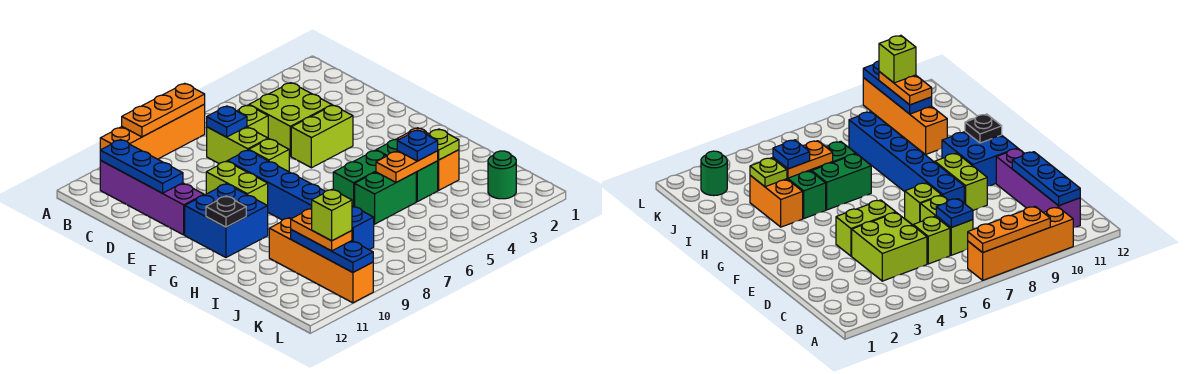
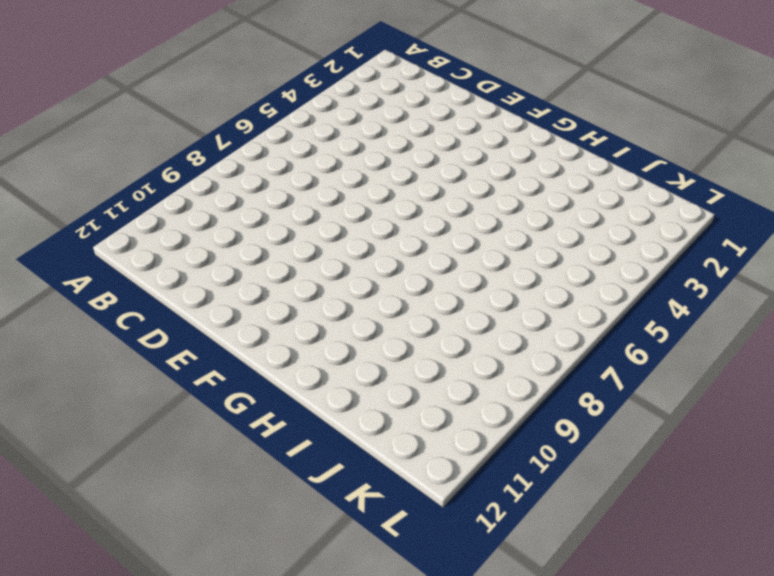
none -> orange 1x4 brick [100,104,205,159]
none -> purple 1x4 brick [100,160,204,235]
none -> lime 2x2 brick [249,83,332,156]

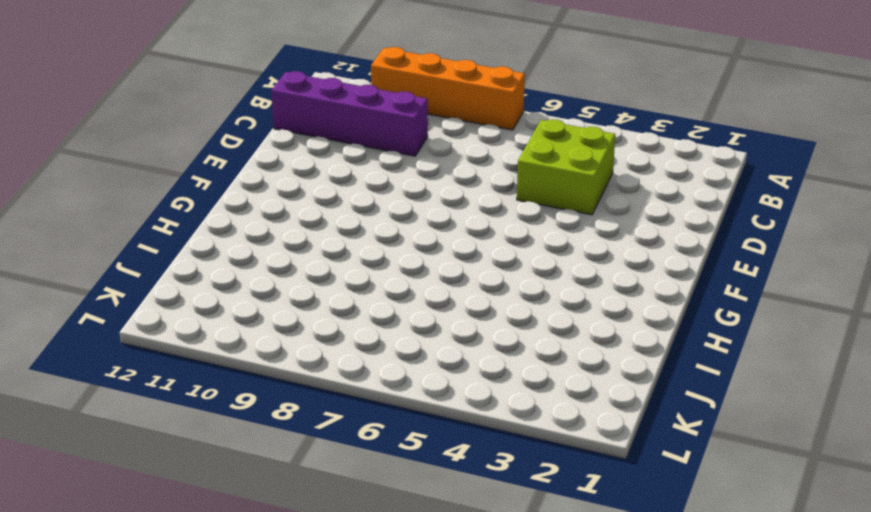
purple 1x4 brick [271,71,428,156] -> purple 1x4 brick turned to [100,160,204,235]
none -> lime 1x1 brick [237,105,268,138]
none -> lime 1x2 brick [207,127,268,164]
none -> lime 1x2 brick [291,105,353,168]

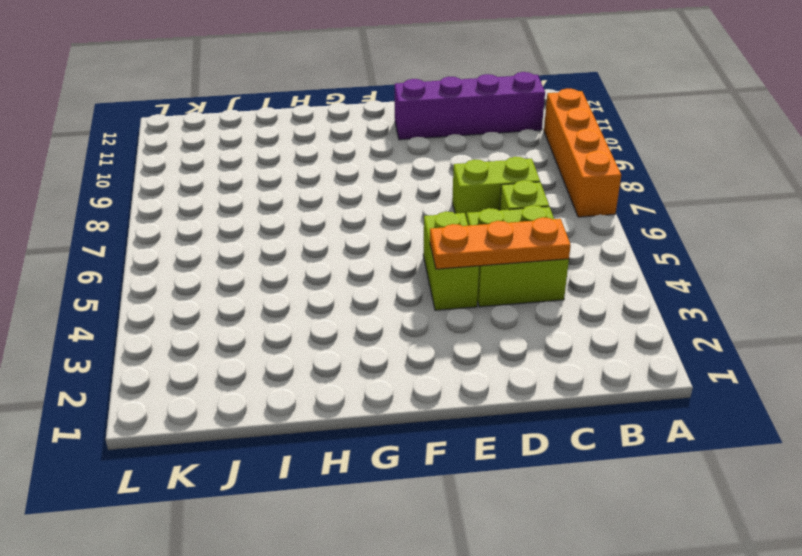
orange 1x3 plate [430,217,571,269] -> orange 1x3 plate turned to [122,83,205,137]
none -> lime 1x1 brick [249,139,289,172]
none -> blue 1x6 brick [228,150,374,250]
none -> lime 1x2 brick [206,161,268,206]

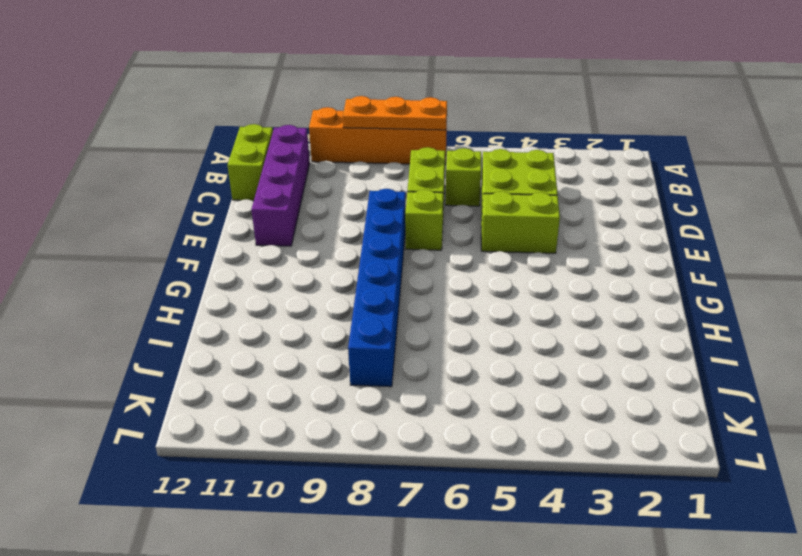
lime 1x2 brick [227,124,273,201] -> lime 1x2 brick moved to [206,161,268,206]
none -> blue 2x2 brick [185,184,268,257]
none -> orange 1x2 brick [397,128,459,190]
none -> green 1x2 brick [376,139,438,202]

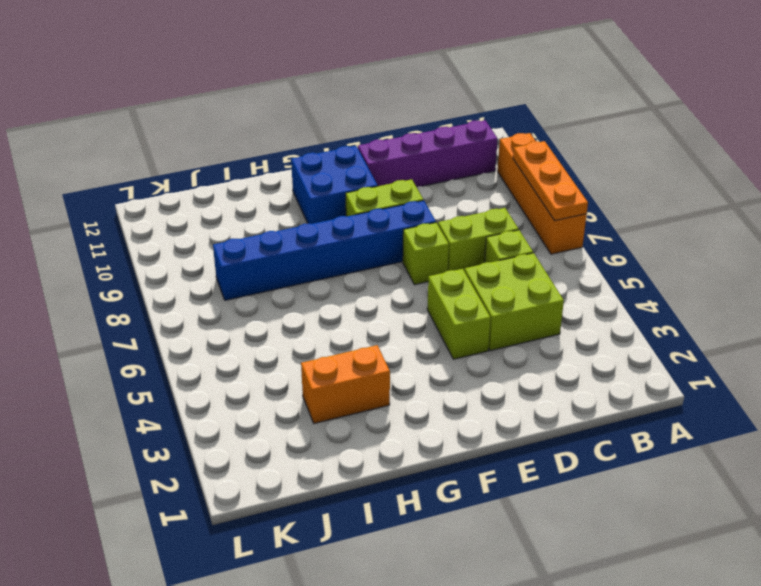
none -> green 1x2 brick [376,139,438,202]
none -> green 1x2 brick [333,150,386,207]
none -> green 1x2 brick [355,172,416,224]

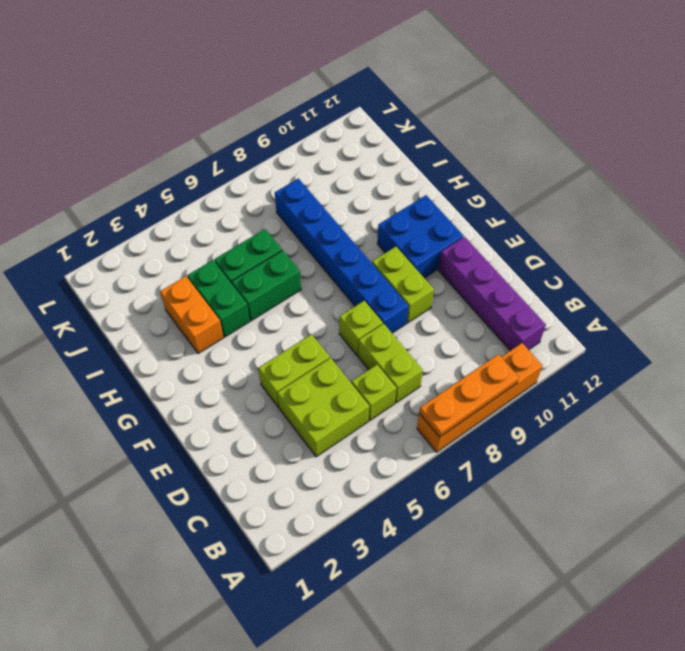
none -> orange 1x4 brick [269,218,373,303]
none -> green 1x1 round brick [488,151,516,199]
none -> blue 1x3 plate [100,140,183,193]

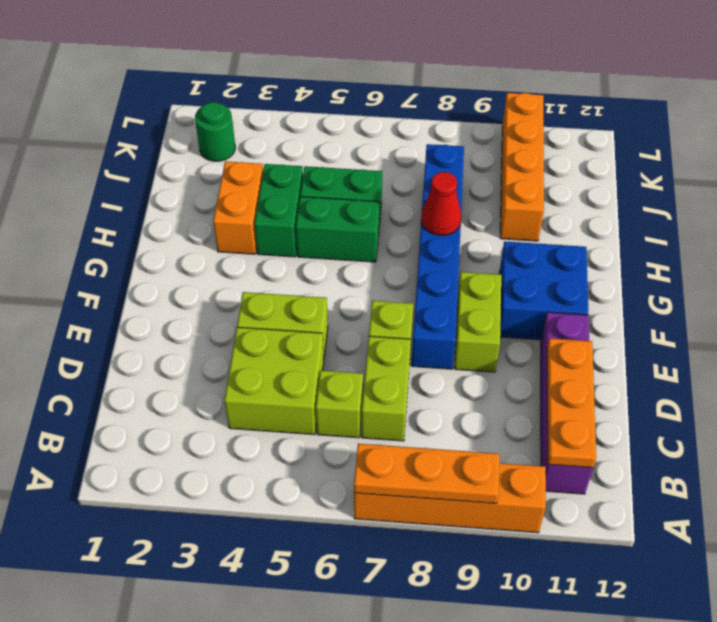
orange 1x3 plate [547,338,596,468] -> blue 1x3 plate [100,140,183,193]
red 1x1 cone [421,172,461,235] -> none
none -> blue 1x1 plate [207,106,247,137]
none -> black 1x1 plate [206,196,246,227]
none -> lime 1x1 plate [428,129,459,160]

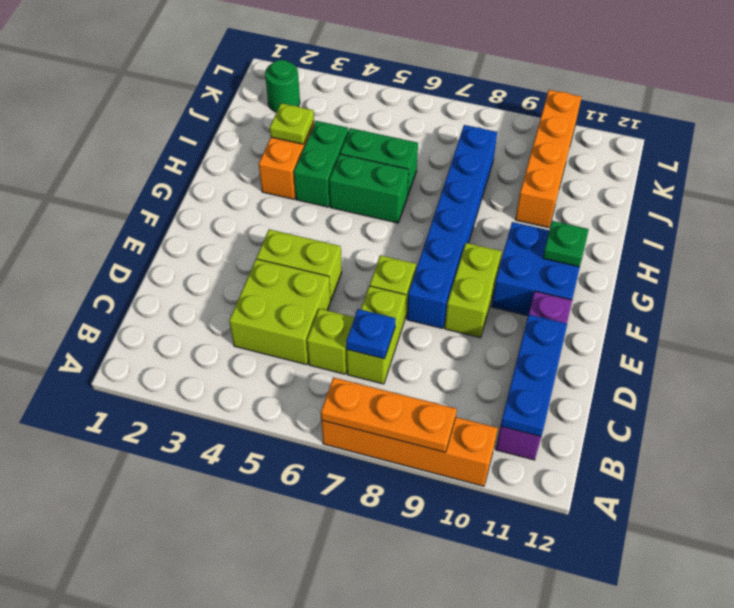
green 1x1 plate [543,221,589,267] -> black 1x1 plate [206,196,246,227]
none -> orange 1x2 plate [376,151,438,182]
none -> blue 1x3 plate [291,230,373,272]
none -> blue 1x1 plate [397,130,438,161]

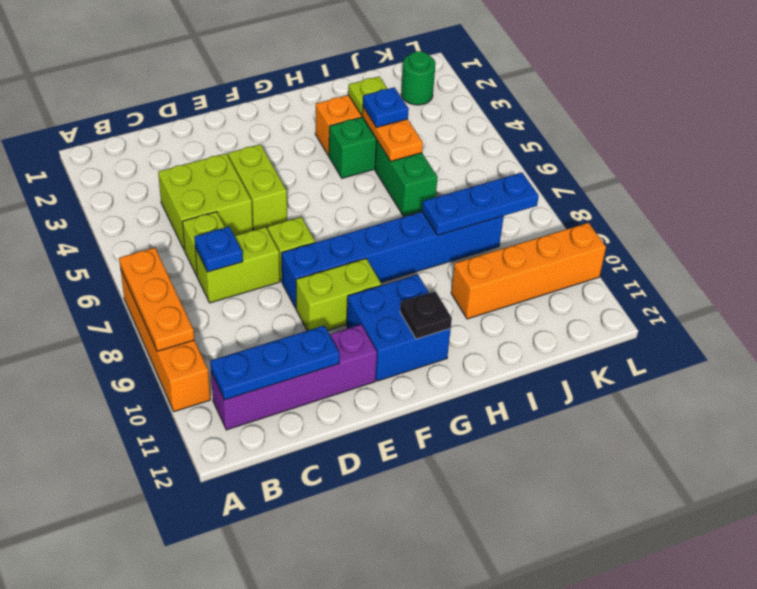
blue 1x3 plate [422,173,539,235] -> blue 1x3 plate moved to [291,230,373,272]
none -> green 1x2 brick [333,150,386,207]
none -> orange 1x2 plate [291,209,352,251]
none -> lime 1x1 brick [312,189,352,241]

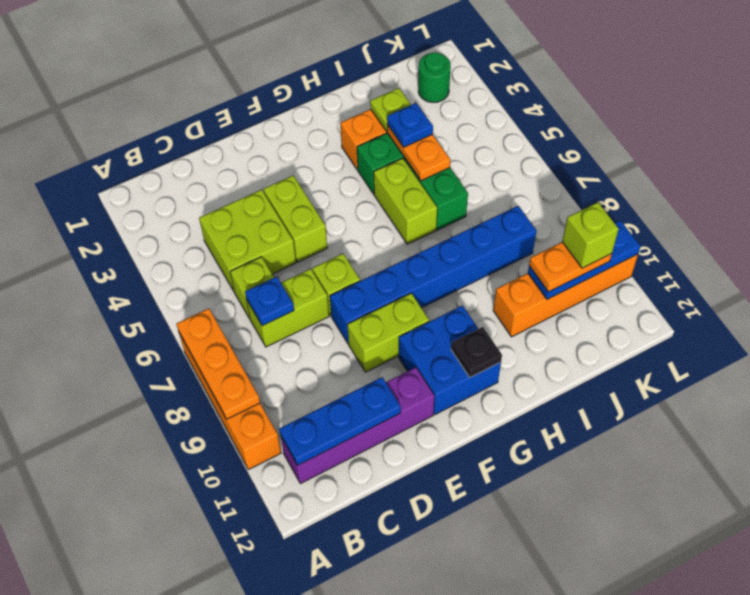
lime 1x2 brick [374,158,437,244] -> green 1x2 brick [333,150,386,207]

